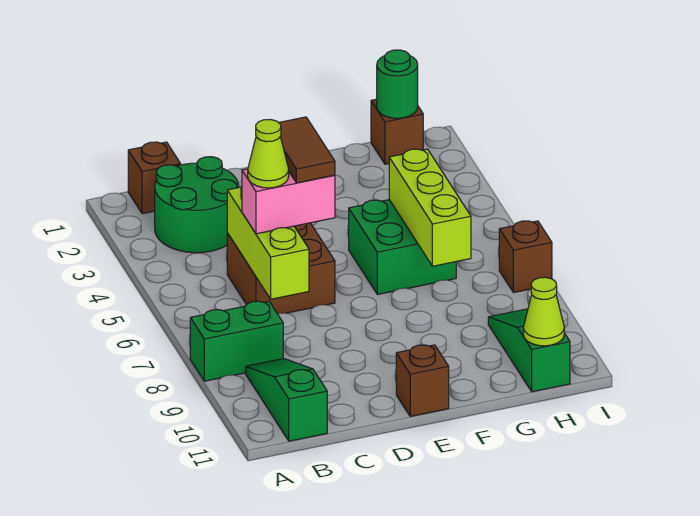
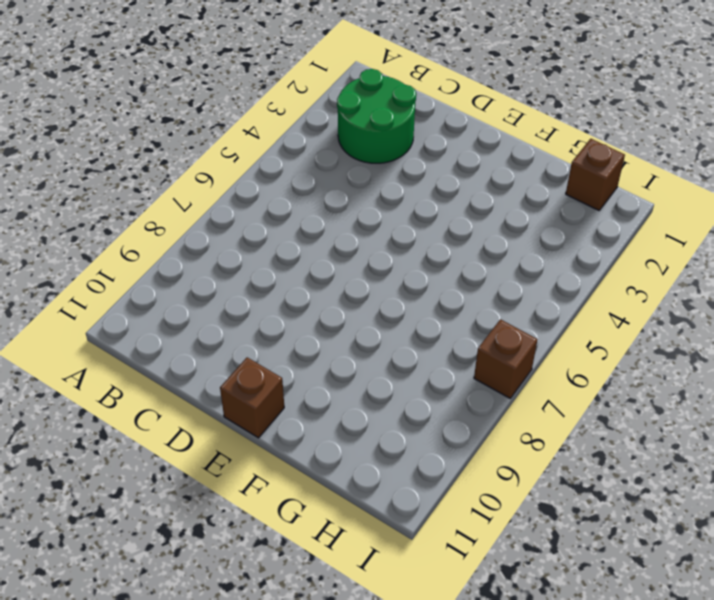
none -> green 1x2 brick [190,301,283,381]
none -> brown 1x1 brick [128,142,181,214]
none -> green 1x3 slope [246,359,327,441]

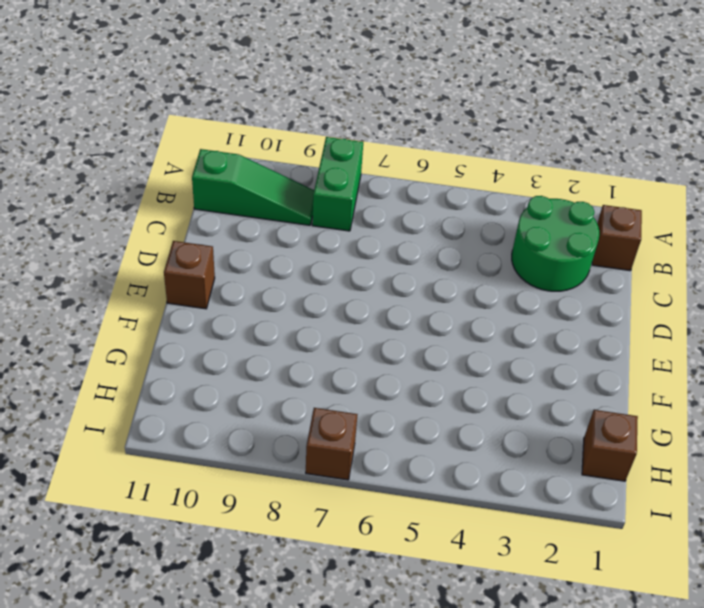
none -> brown 2x2 brick [227,223,335,314]
none -> green 2x2 brick [349,200,456,295]
none -> green 1x3 slope [488,309,570,392]

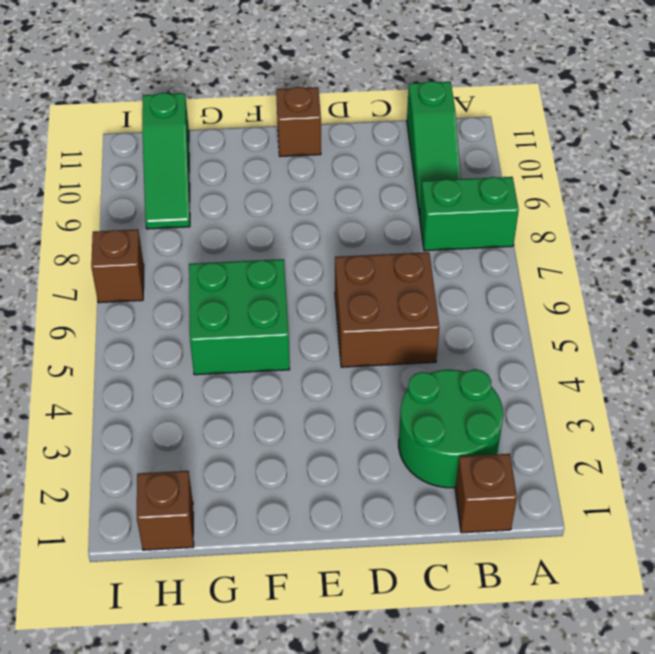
none -> lime 1x3 brick [227,187,309,299]
none -> lime 1x3 brick [389,149,471,266]
none -> green 1x1 round brick [377,50,418,118]

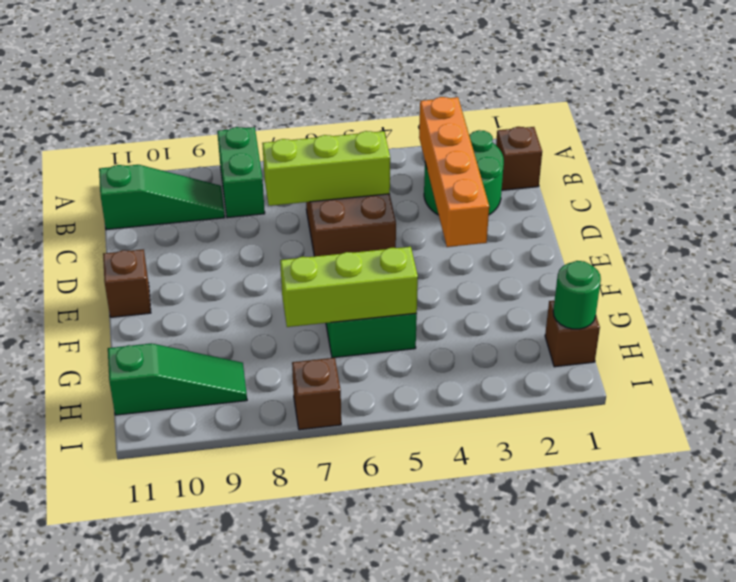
orange 1x4 brick [419,97,489,247] -> none
none -> lime 1x1 cone [523,277,564,346]
none -> pink 1x2 brick [242,169,335,234]
none -> lime 1x1 cone [248,119,289,188]

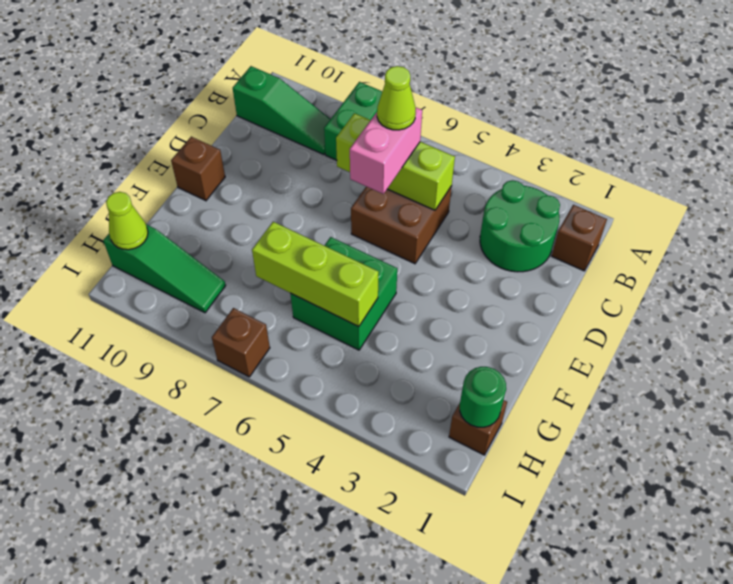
none -> brown 1x2 tile [279,117,335,183]

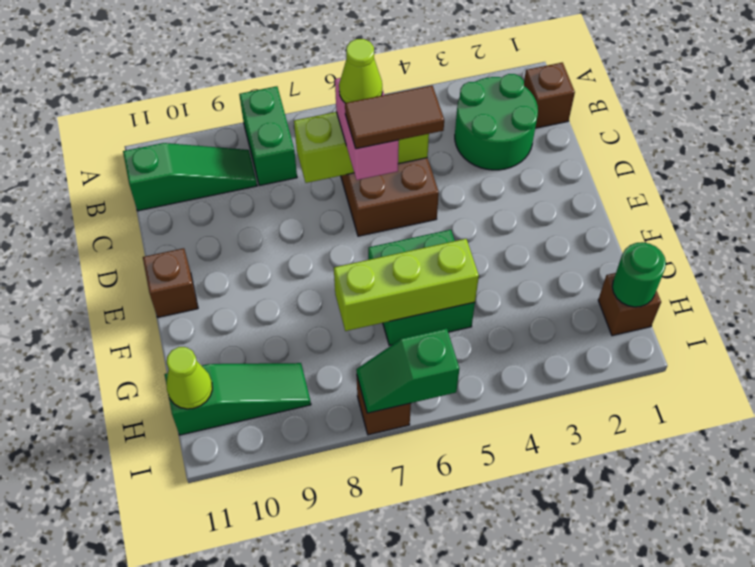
green 1x2 slope [356,328,459,413] -> none

